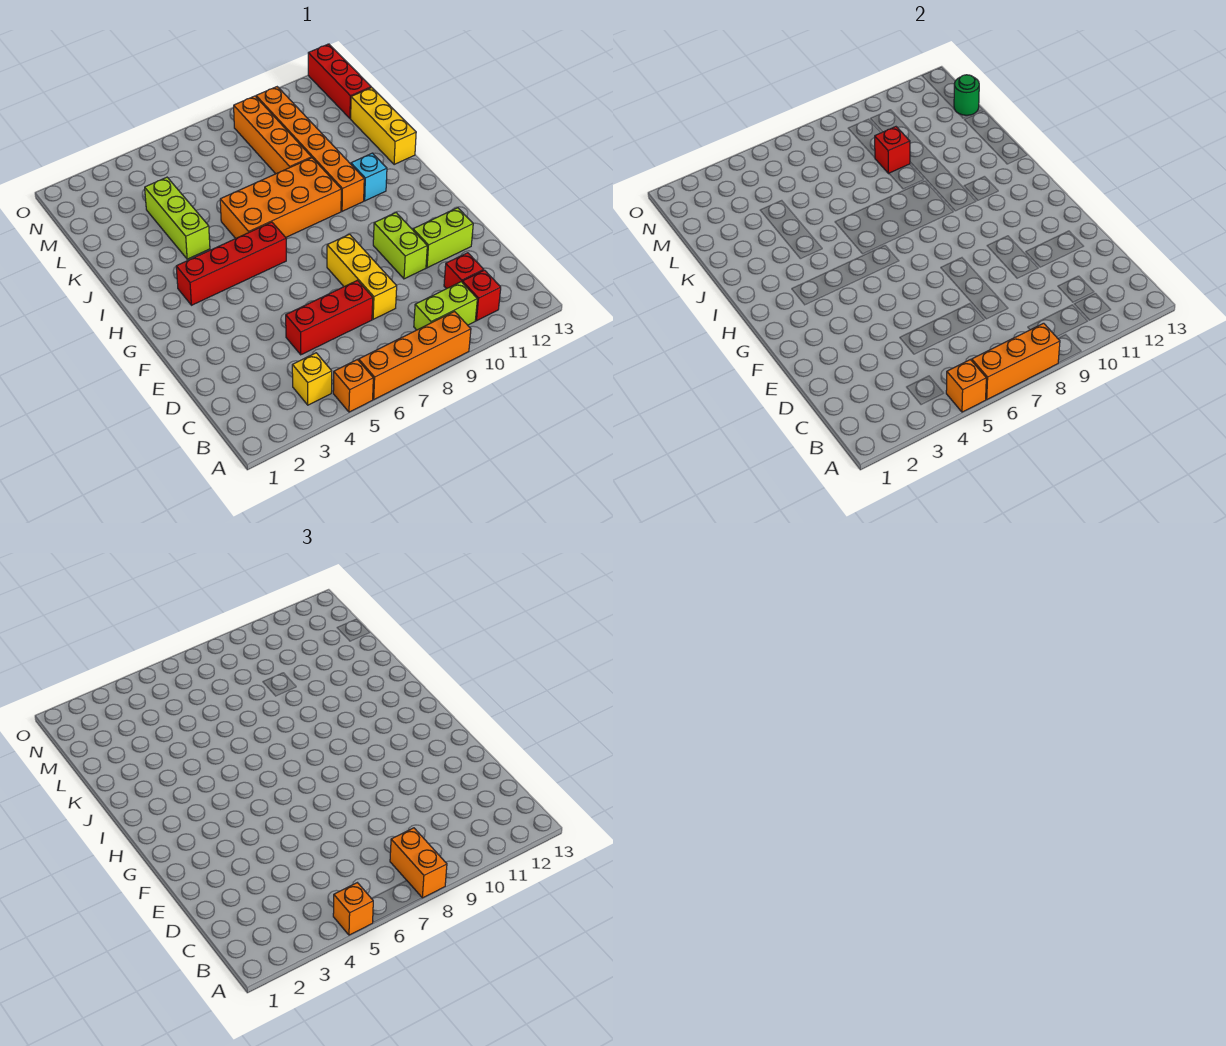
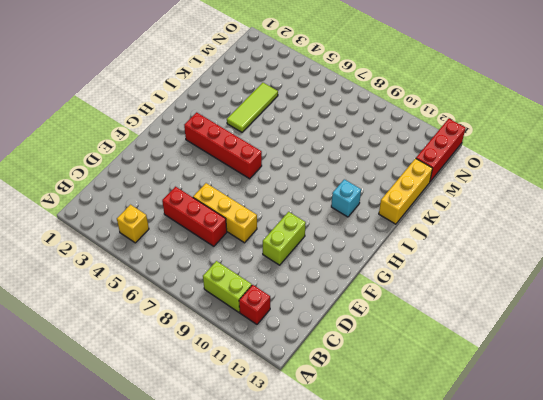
yellow 1x3 brick [193,183,257,243] -> yellow 1x3 brick turned to [327,234,397,319]
lime 1x3 tile [227,83,278,132] -> lime 1x3 brick [145,177,210,259]
none -> orange 1x1 brick [333,360,373,412]
none -> orange 1x4 brick [359,312,471,399]
none -> red 1x1 brick [444,253,484,289]

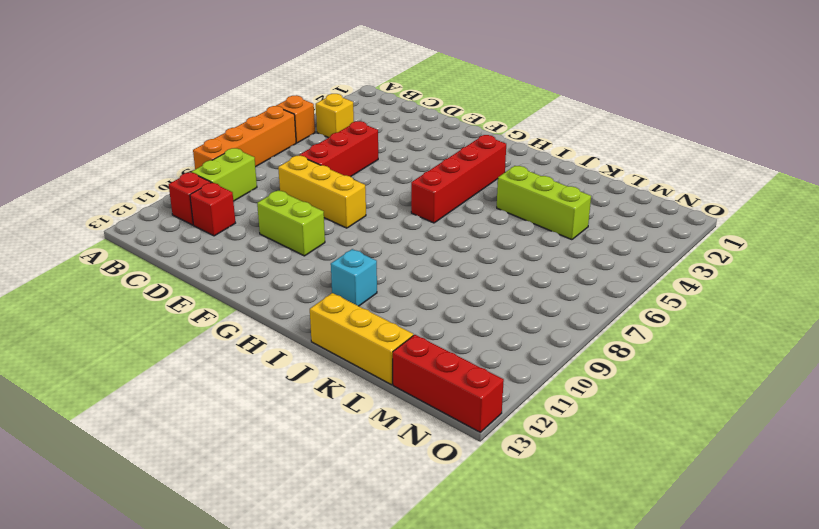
none -> lime 1x2 brick [413,208,473,268]
none -> orange 2x4 brick [220,158,341,238]
none -> orange 1x6 brick [256,87,364,211]

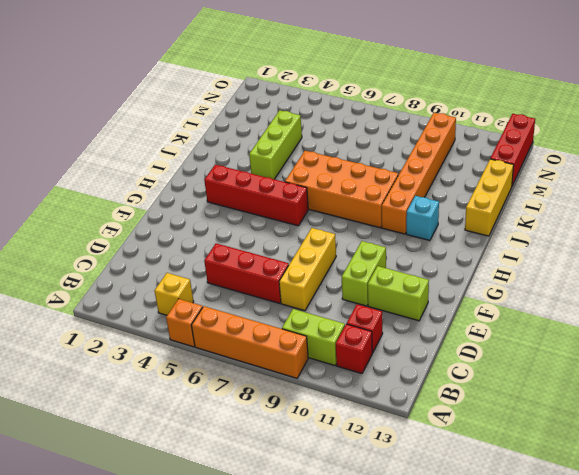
none -> orange 1x4 brick [234,96,311,174]
none -> orange 1x1 brick [946,360,986,412]
none -> orange 1x3 brick [972,323,1060,399]

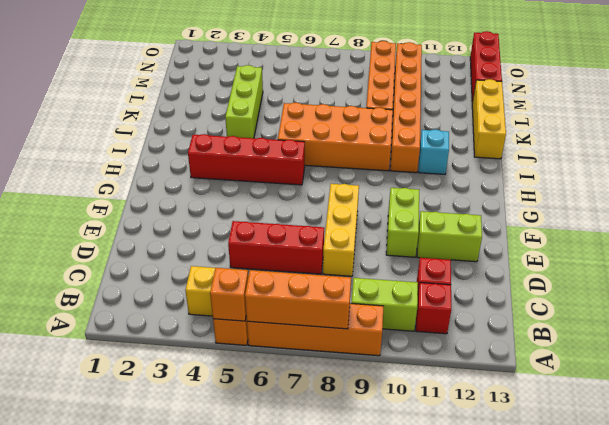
none -> red 1x1 brick [875,127,910,173]
none -> green 1x1 round brick [954,75,979,115]
none -> orange 1x1 brick [333,883,373,935]

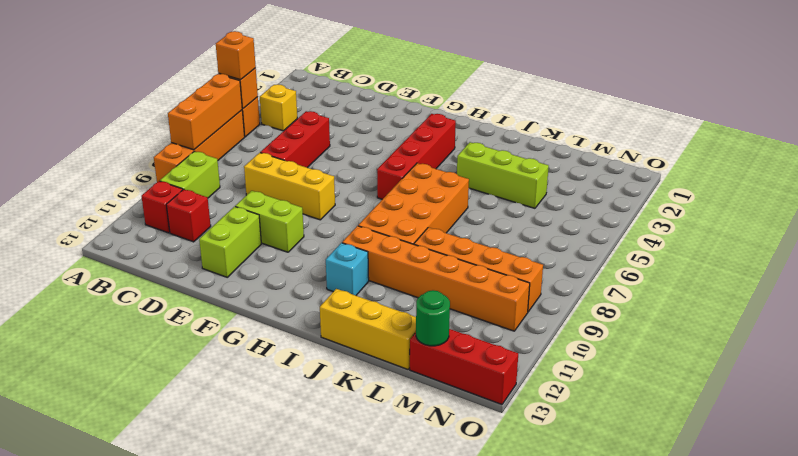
none -> red 1x1 brick [875,127,910,173]
none -> orange 1x2 brick [390,828,447,898]

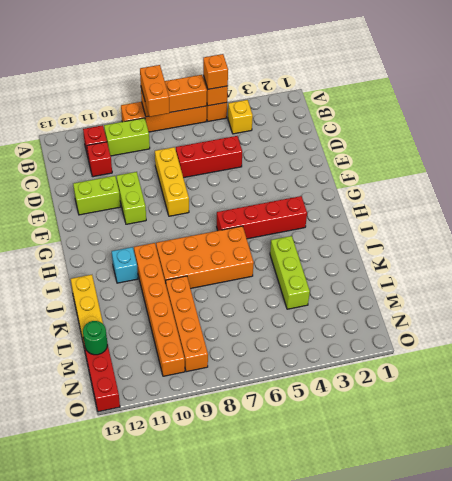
none -> red 1x1 brick [875,127,910,173]

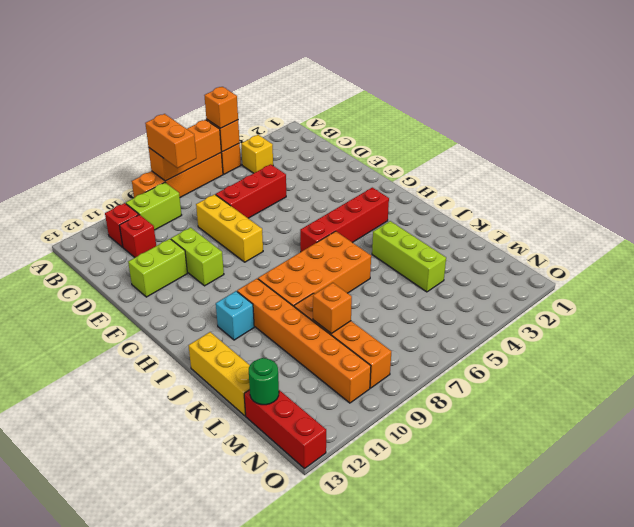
orange 1x1 brick [313,283,352,334] -> red 1x1 brick [875,127,910,173]

